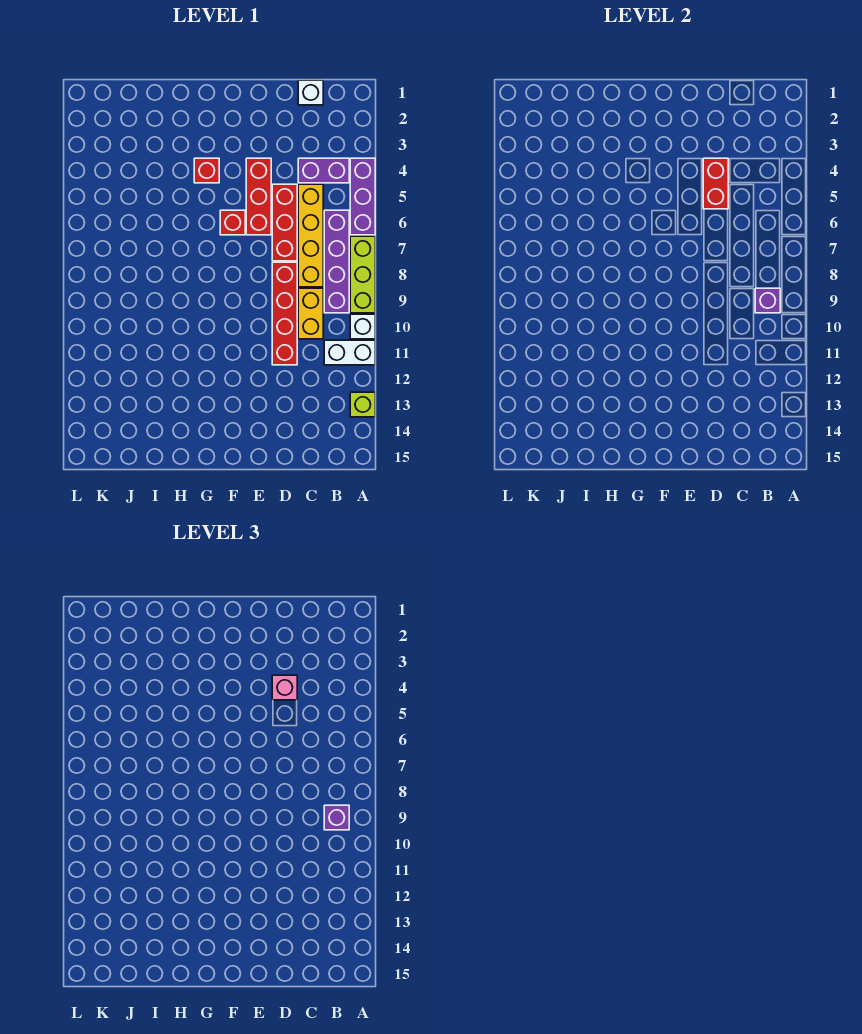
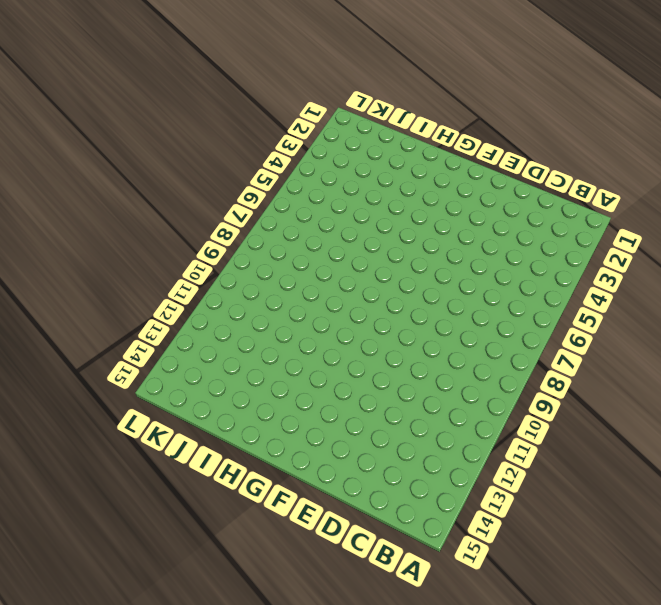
none -> purple 1x3 brick [350,158,375,235]
none -> lime 1x3 brick [350,236,375,313]
none -> white 1x1 brick [350,314,375,339]

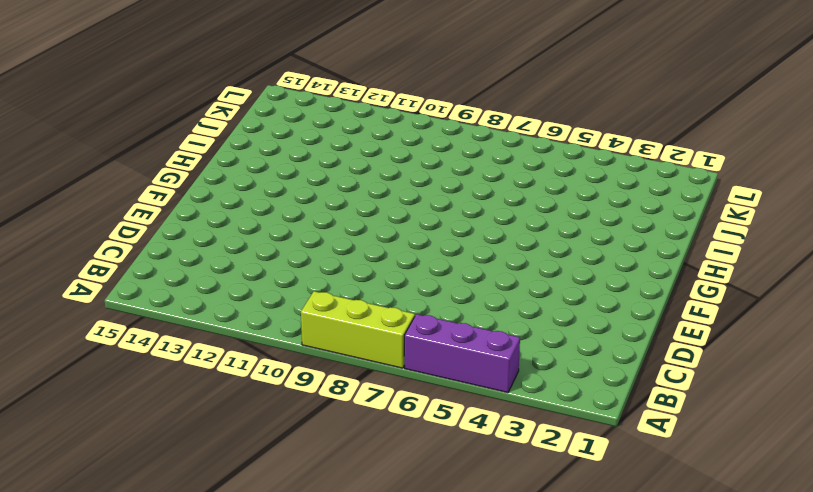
none -> white 1x1 brick [350,314,375,339]
none -> white 1x2 brick [324,340,375,365]
none -> lime 1x1 brick [350,392,375,417]

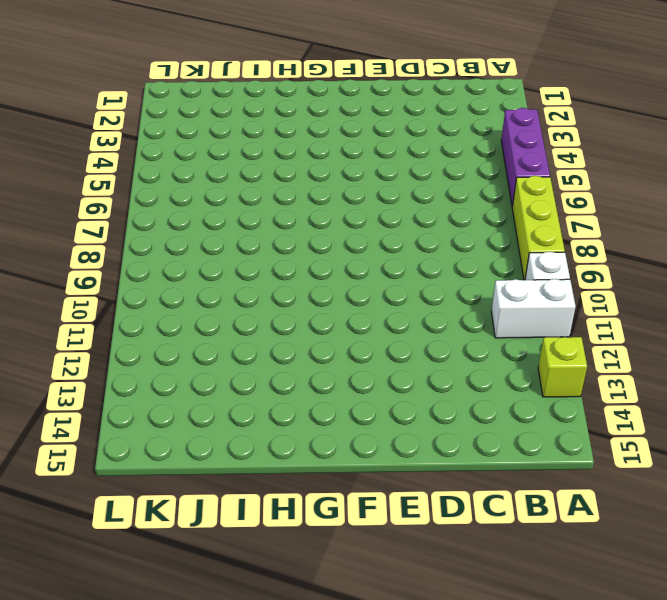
none -> purple 1x2 brick [298,158,349,183]
none -> purple 1x4 brick [324,210,349,313]
none -> white 1x1 brick [298,80,323,105]

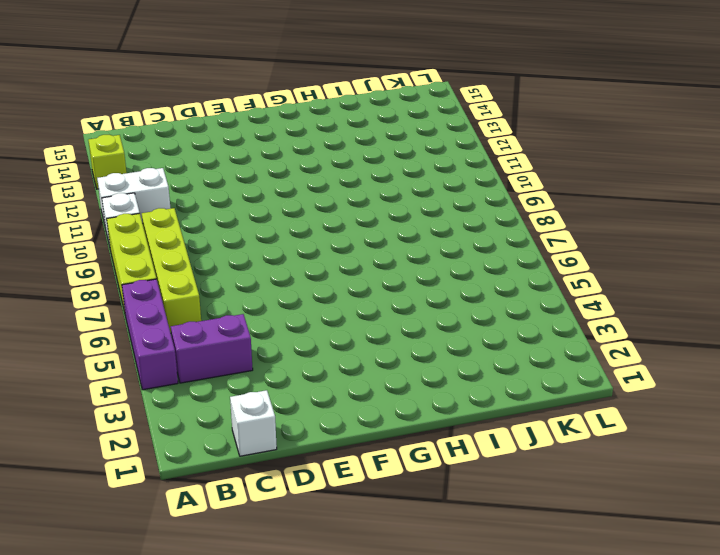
lime 1x4 brick [142,208,201,333] -> purple 1x4 brick [324,210,349,313]
none -> yellow 1x4 brick [298,184,323,287]
none -> yellow 1x2 brick [298,288,323,339]
none -> red 1x3 brick [272,184,297,261]

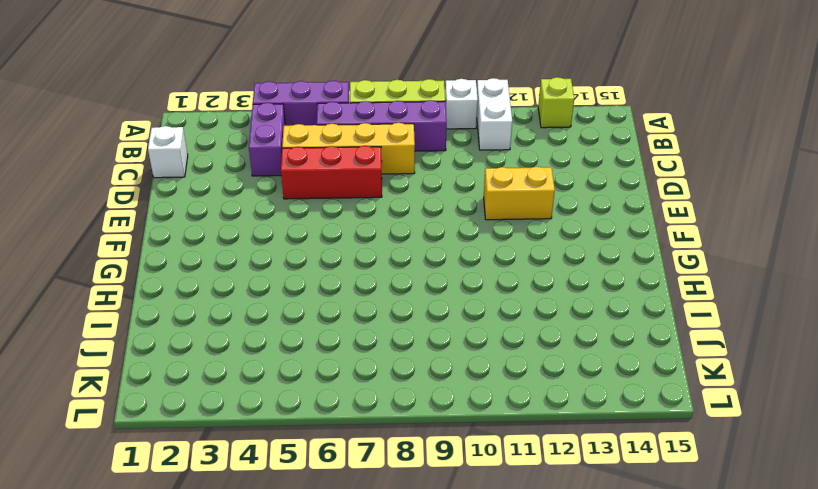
yellow 1x2 brick [484,167,555,220] -> yellow 1x2 brick moved to [298,288,323,339]
none -> red 1x4 brick [272,262,297,365]
none -> red 1x3 brick [246,158,271,235]
none -> red 1x1 brick [220,210,245,235]

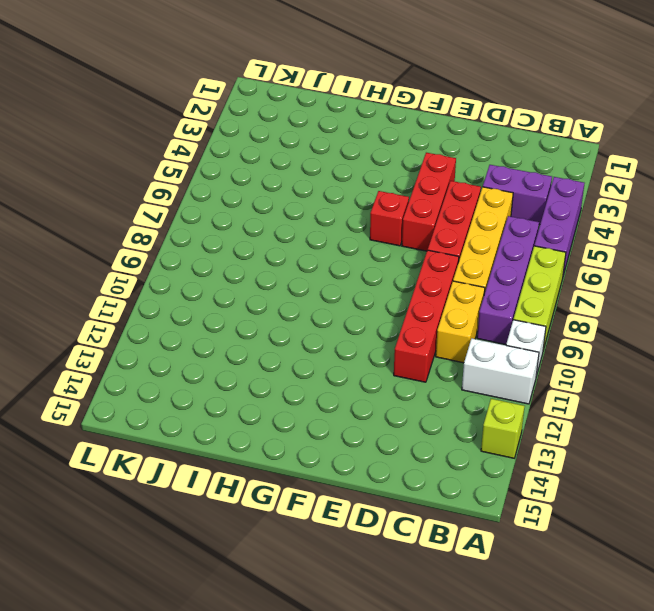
none -> white 1x1 brick [298,80,323,105]
none -> red 1x1 brick [194,158,219,183]
none -> purple 1x1 brick [755,288,780,313]

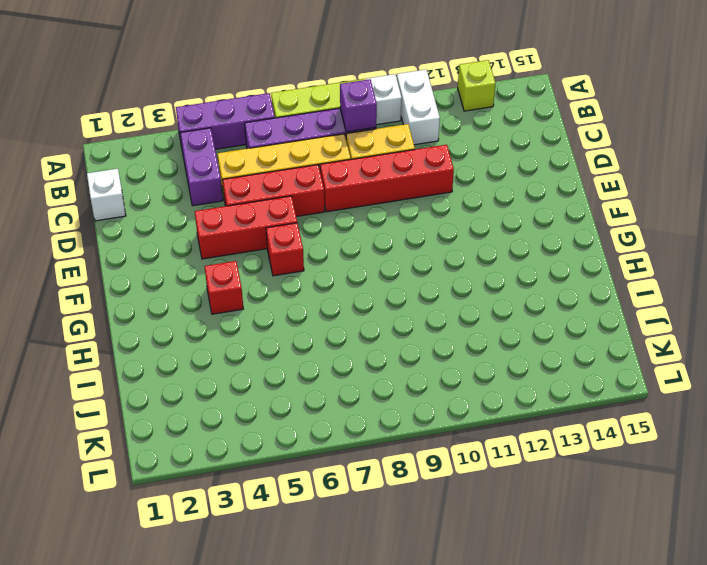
none -> red 1x2 brick [703,158,728,209]
none -> purple 1x1 brick [324,805,349,830]
none -> pink 1x1 brick [272,675,297,700]

